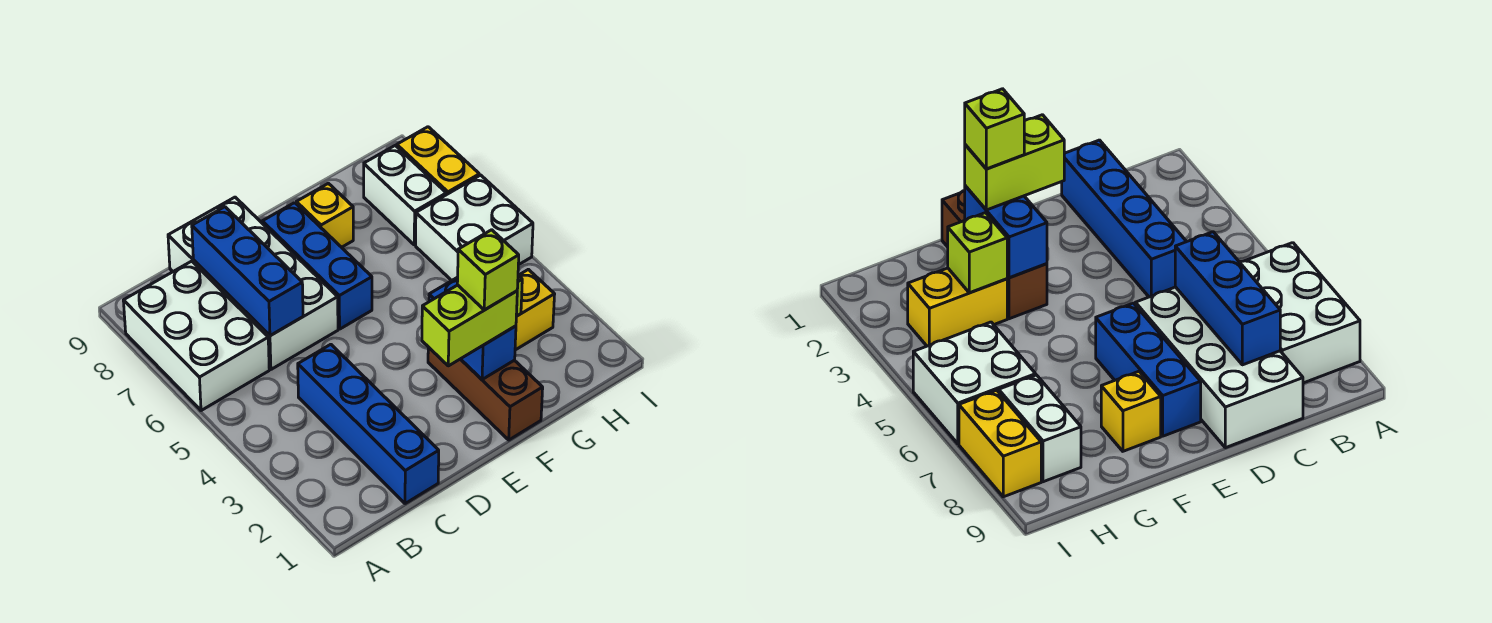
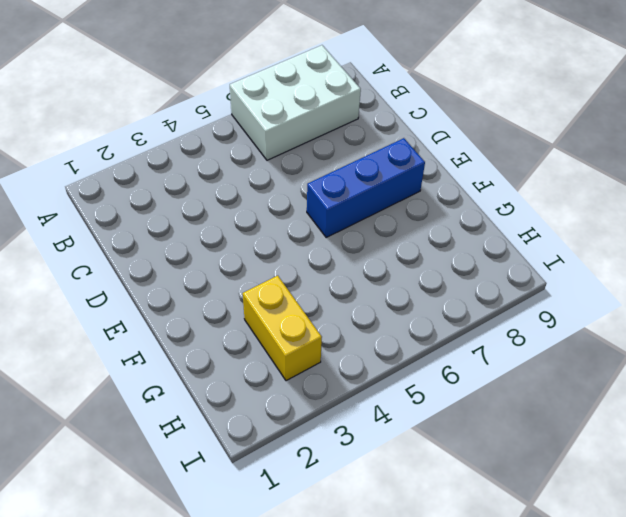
none -> blue 1x4 brick [298,344,439,504]
none -> white 2x4 brick [168,197,338,369]
none -> brown 1x3 brick [428,347,543,440]

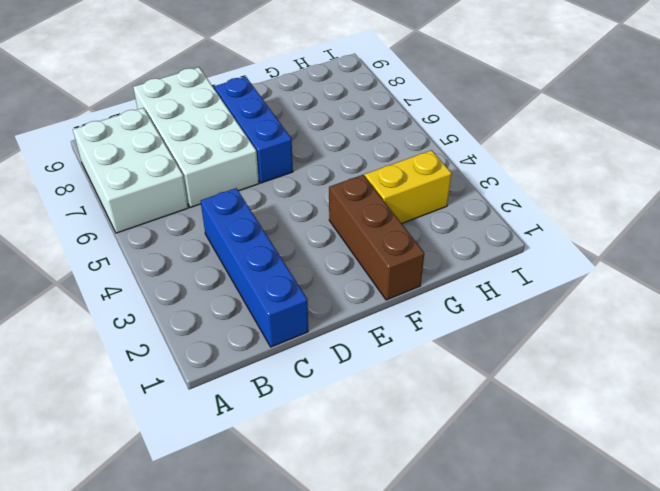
none -> yellow 1x1 brick [296,183,353,247]
none -> white 2x2 brick [416,175,533,280]
none -> white 1x2 brick [364,146,446,245]

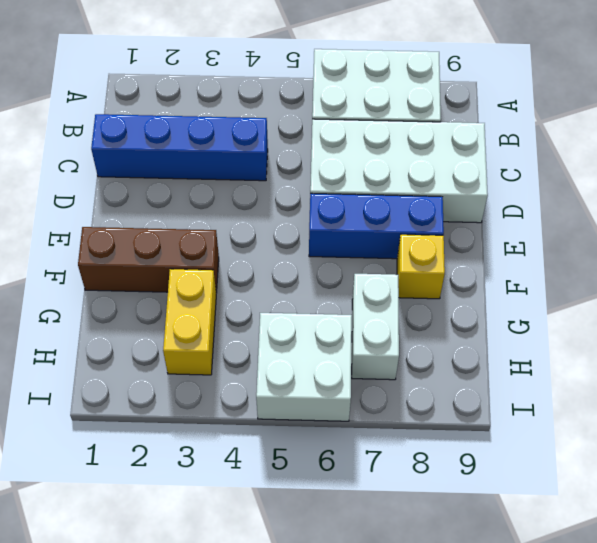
white 1x2 brick [352,274,399,380] -> white 1x2 brick turned to [364,146,446,245]
none -> yellow 1x2 brick [397,127,479,195]
none -> blue 1x3 brick [192,207,303,335]
none -> blue 1x2 brick [429,277,516,380]

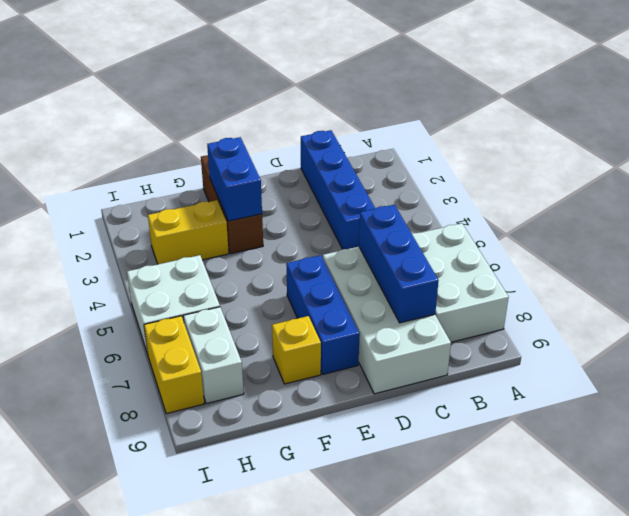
none -> lime 1x1 brick [948,213,1007,293]
none -> lime 1x2 brick [422,285,517,366]
none -> lime 1x1 brick [457,230,519,310]

